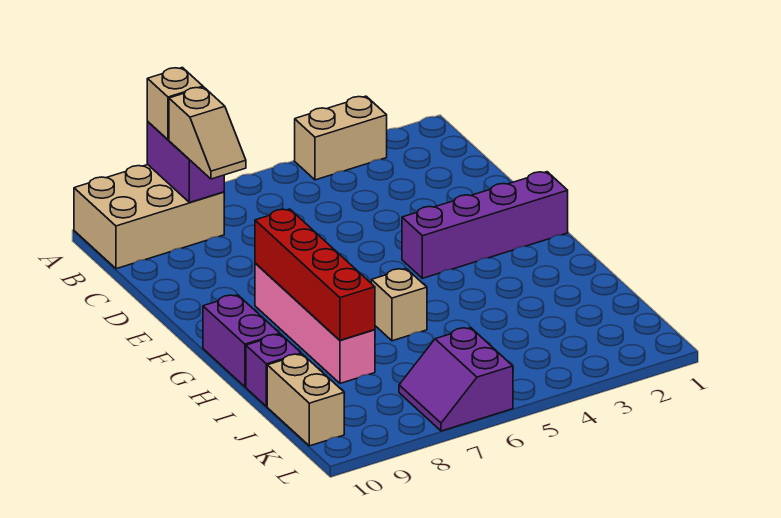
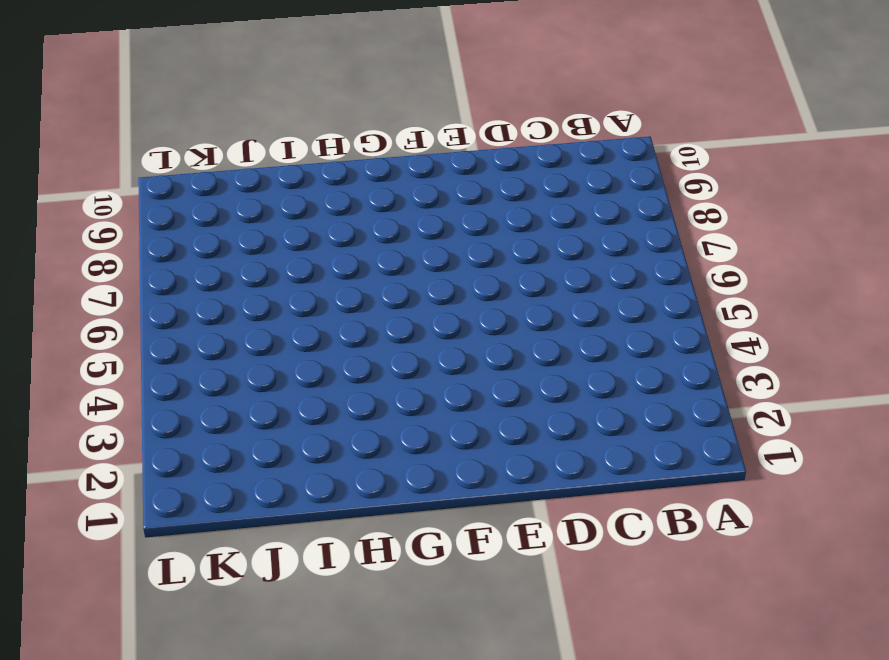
none -> tan 1x2 brick [295,96,387,180]
none -> tan 2x3 brick [74,165,224,269]
none -> purple 1x4 brick [402,172,568,278]

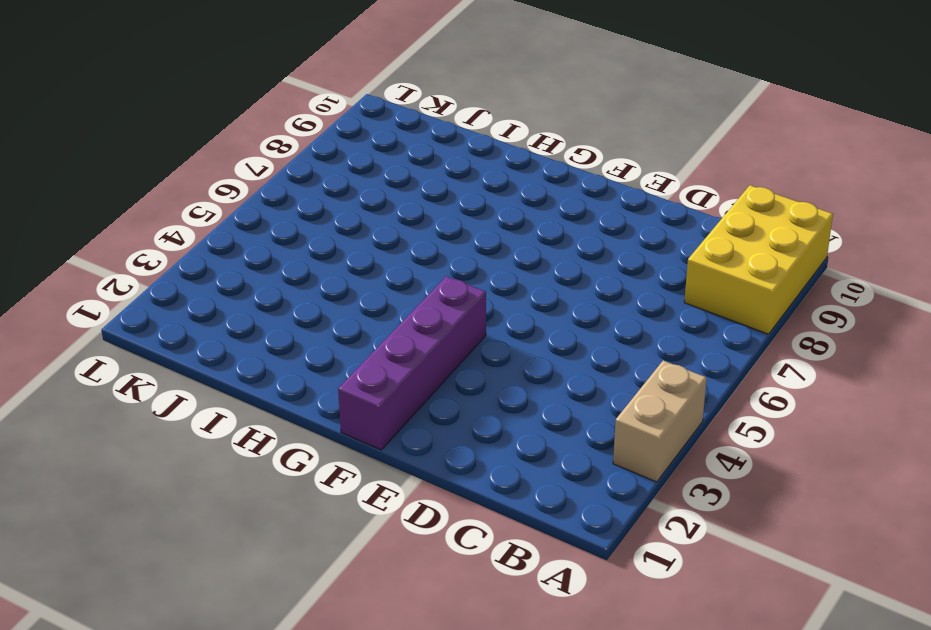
yellow 2x3 brick [684,185,833,334] -> tan 2x3 brick [74,165,224,269]
none -> pink 1x4 brick [255,263,375,383]
none -> purple 1x2 brick [203,295,280,387]
none -> tan 1x1 brick [371,269,427,341]

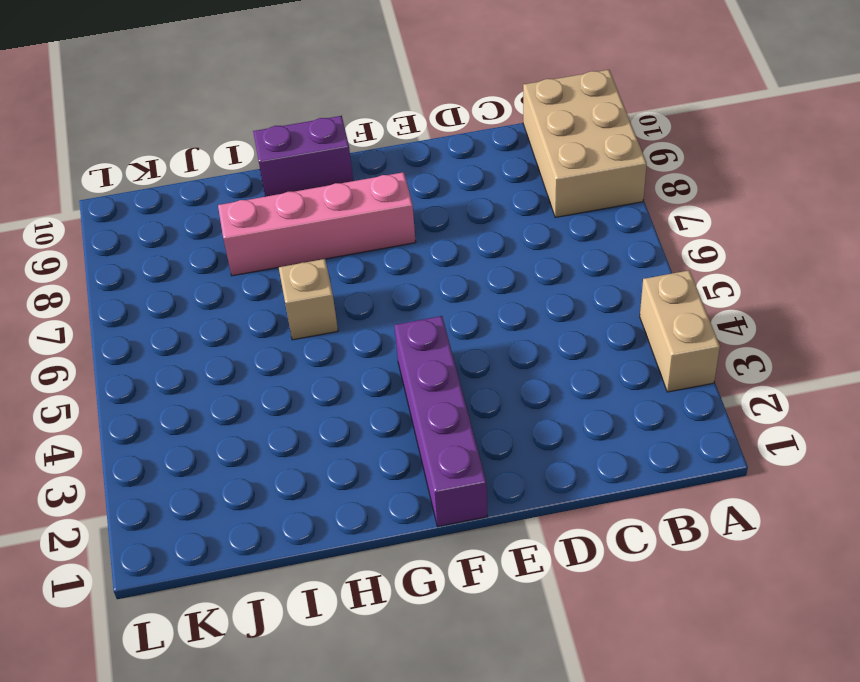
none -> purple 1x1 brick [246,334,301,407]
none -> tan 1x2 brick [267,354,344,446]
none -> purple 2x2 slope [399,328,513,431]

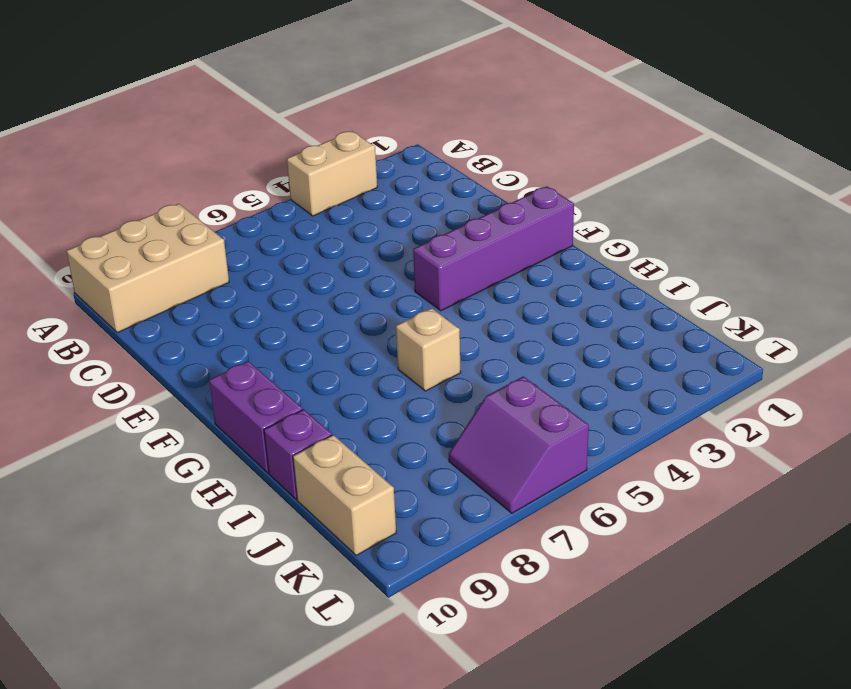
none -> pink 1x4 brick [255,263,375,383]
none -> purple 1x2 brick [147,122,224,203]
none -> red 1x4 brick [255,209,375,340]

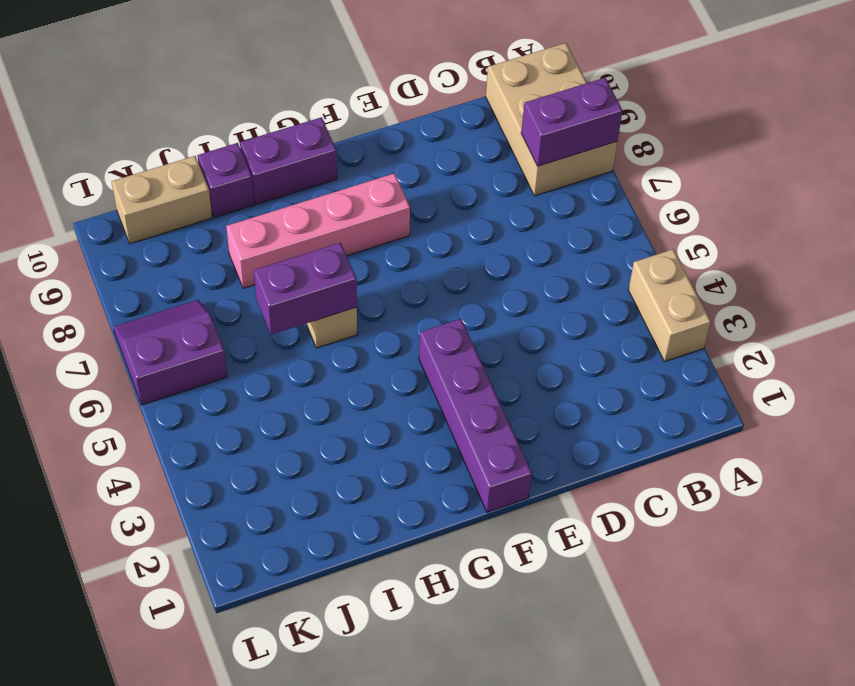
purple 1x2 brick [254,243,357,335] -> none
none -> red 1x4 brick [255,209,375,340]
none -> tan 1x1 brick [147,68,203,140]
none -> tan 1x2 slope [169,87,246,179]

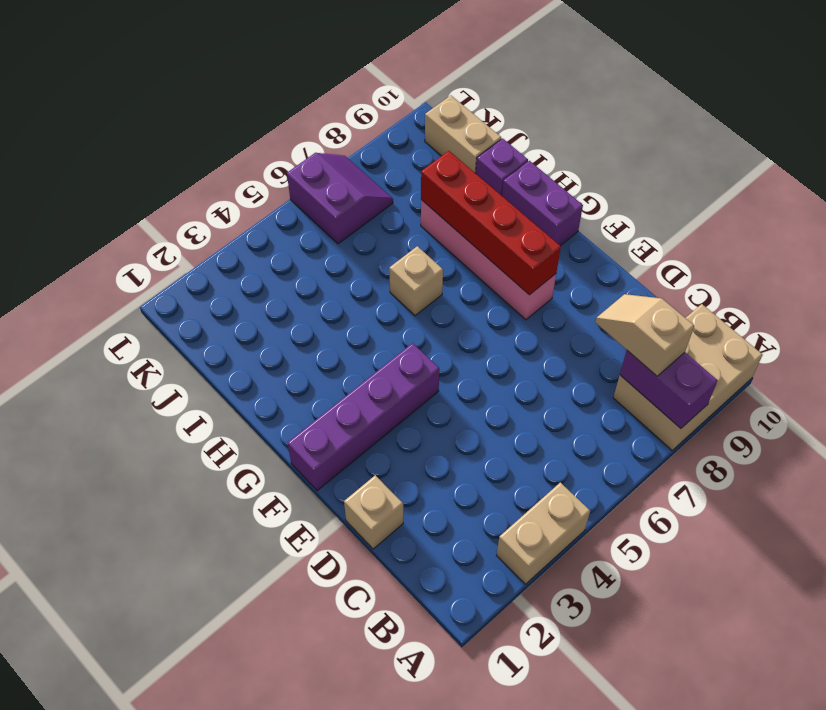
tan 1x1 brick [344,475,403,549] -> tan 1x1 brick moved to [147,68,203,140]

